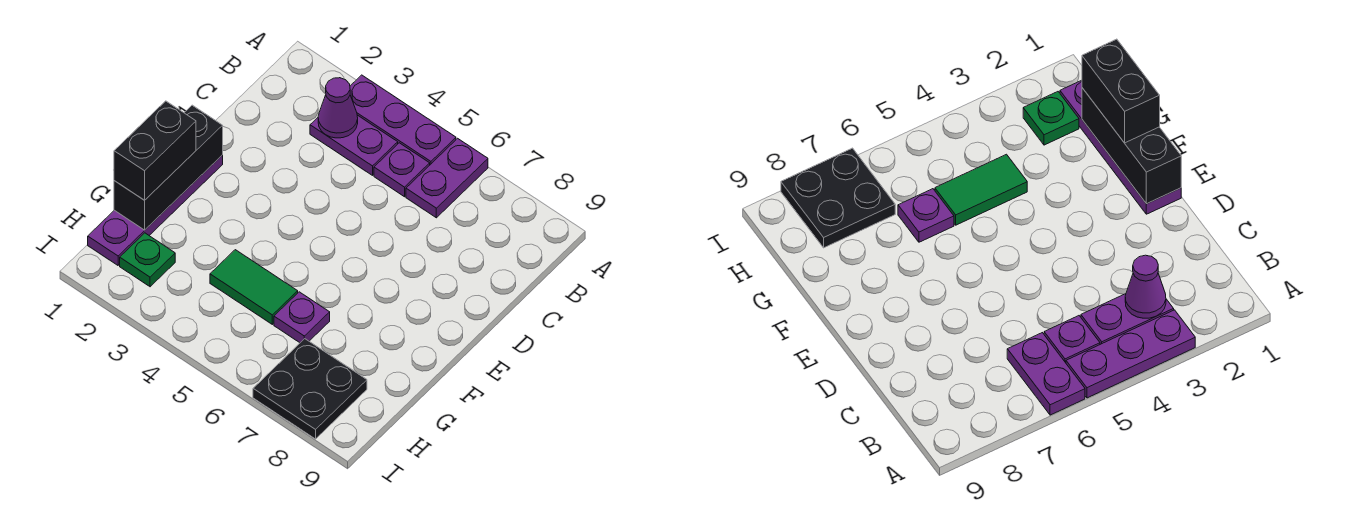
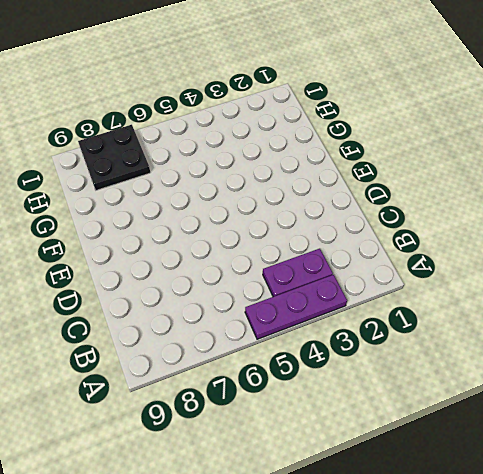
none -> purple 1x2 plate [406,138,488,218]
none -> purple 1x1 plate [374,143,430,197]
none -> purple 1x4 plate [88,155,223,265]

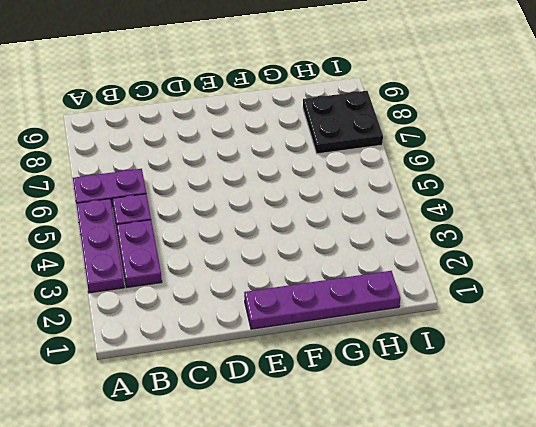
none -> green 1x2 tile [210,250,298,324]
none -> purple 1x1 plate [274,292,330,343]
none -> green 1x1 plate [120,233,175,287]

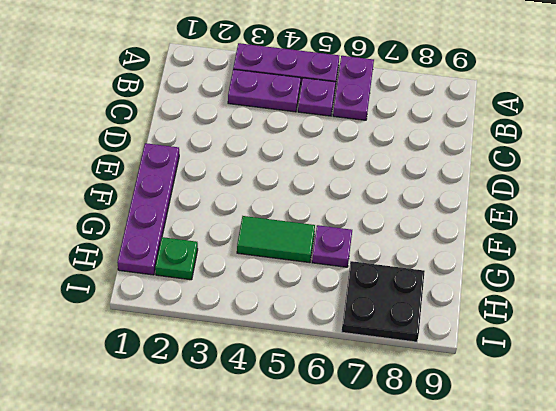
none -> purple 1x1 cone [318,78,358,138]
none -> black 1x3 brick [114,105,223,230]
none -> black 1x2 brick [114,101,196,200]

